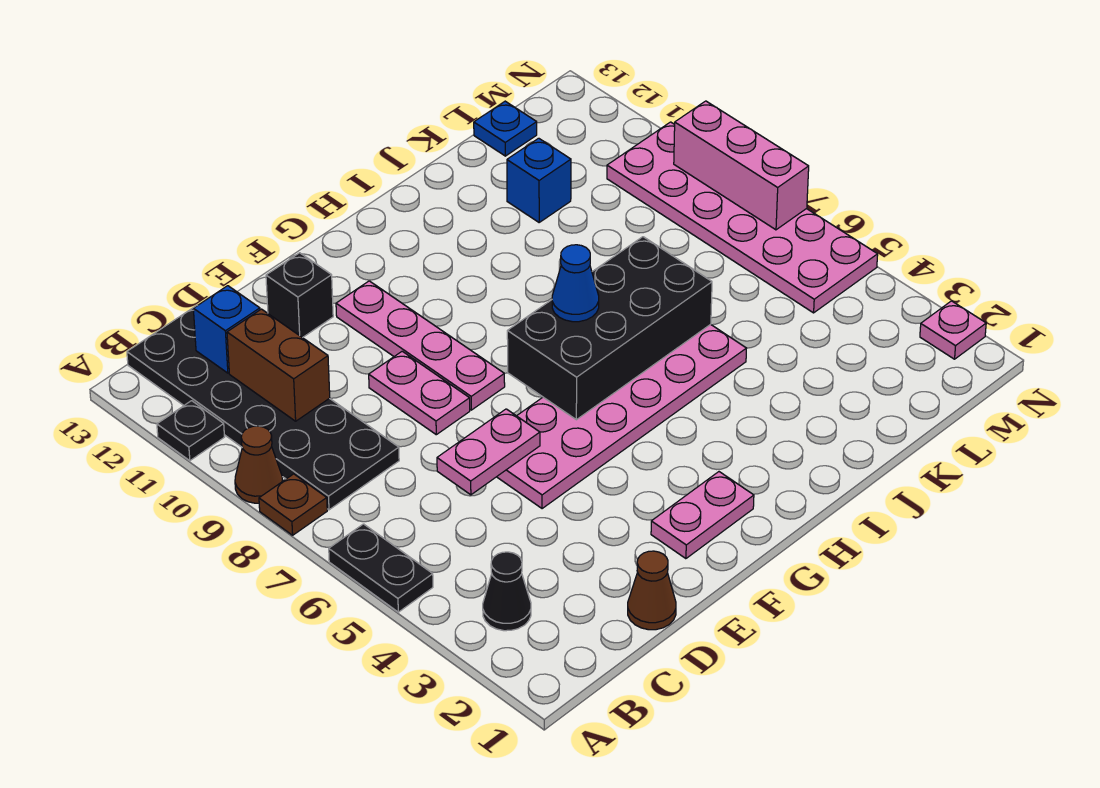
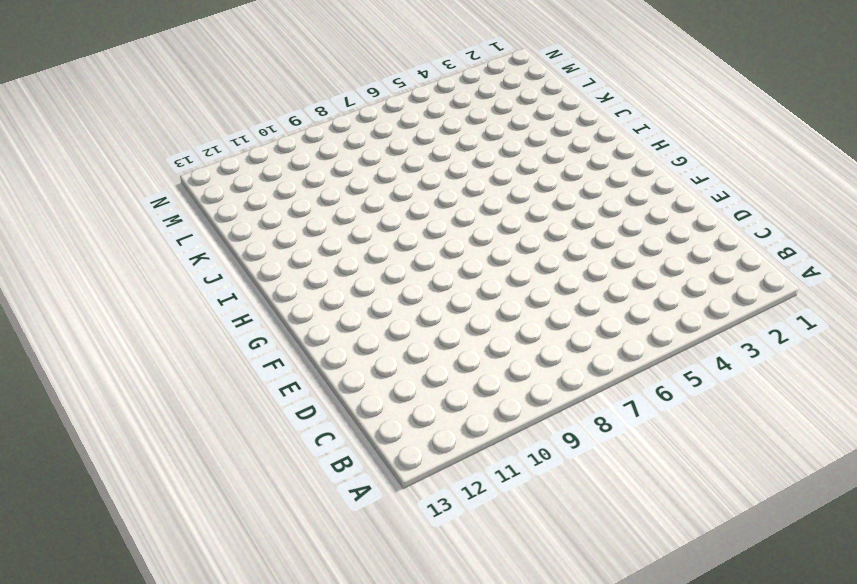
none -> black 1x2 plate [329,524,433,612]
none -> brown 1x1 plate [259,474,327,535]
none -> brown 1x1 cone [235,426,283,503]

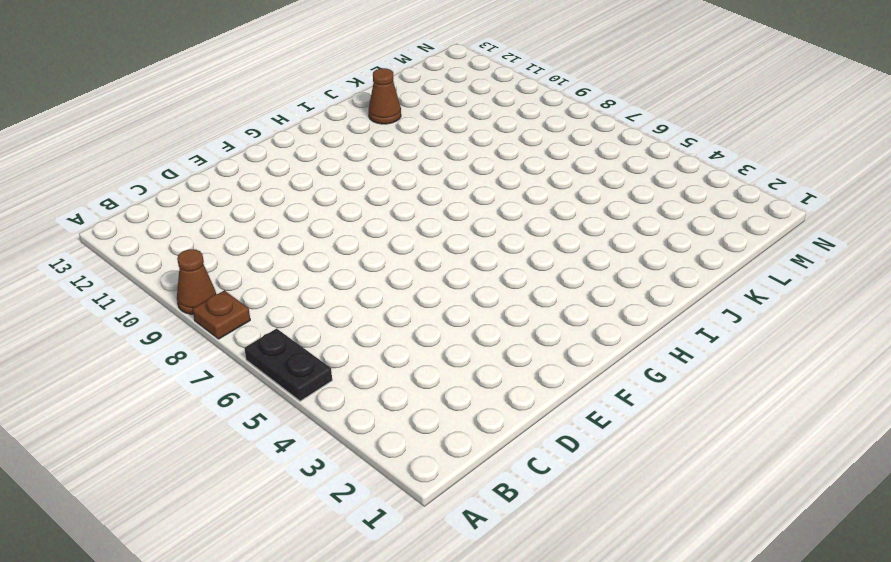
brown 1x1 cone [369,68,401,124] -> brown 1x1 cone moved to [628,551,676,630]
none -> black 1x1 plate [157,401,224,461]
none -> black 1x1 cone [483,552,531,631]
none -> black 2x6 plate [127,305,399,510]

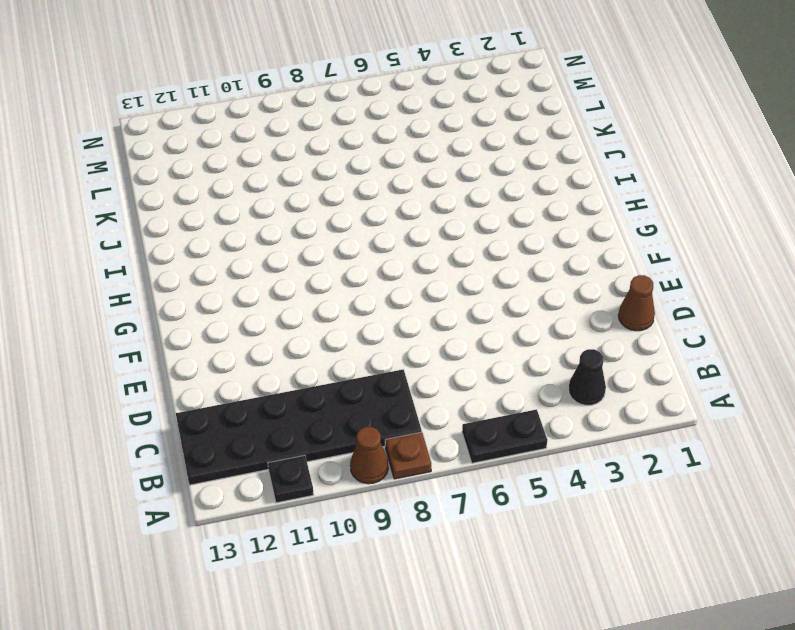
none -> pink 2x6 plate [497,324,747,509]
none -> pink 1x2 plate [369,351,470,435]
none -> black 1x1 brick [266,253,333,338]

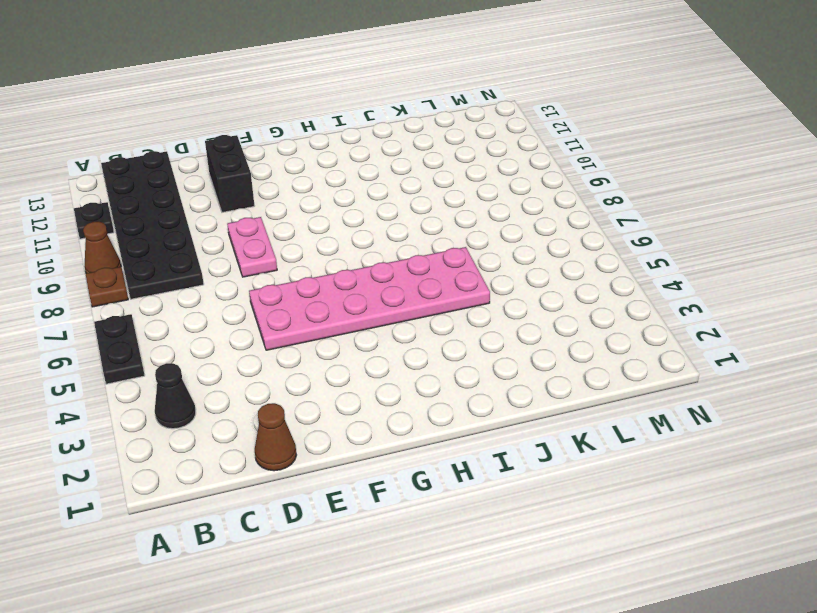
black 1x2 brick [205,135,254,212] -> black 1x1 brick [266,253,333,338]
none -> pink 1x2 plate [651,472,754,559]
none -> pink 1x4 plate [336,281,505,410]
none -> blue 1x1 brick [507,138,571,222]

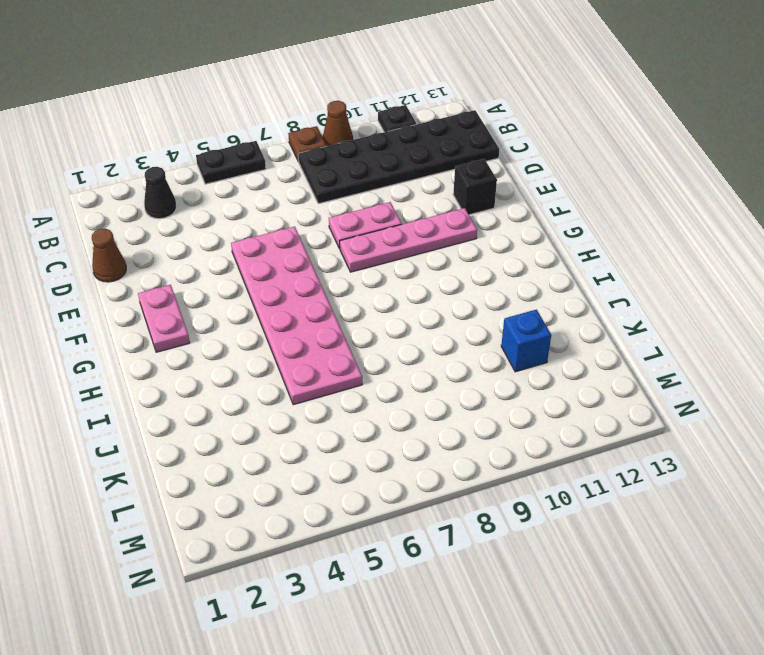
none -> blue 1x1 plate [474,101,537,156]
none -> pink 2x6 plate [607,122,878,313]
none -> pink 1x1 plate [920,301,986,359]

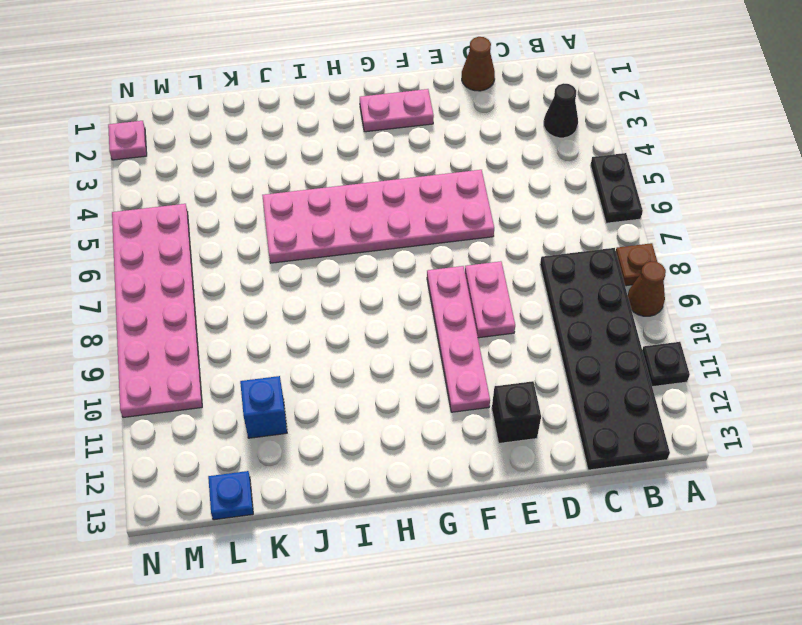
none -> brown 1x2 brick [227,309,330,421]
none -> blue 1x1 brick [193,286,260,373]
none -> pink 1x2 plate [437,409,540,495]

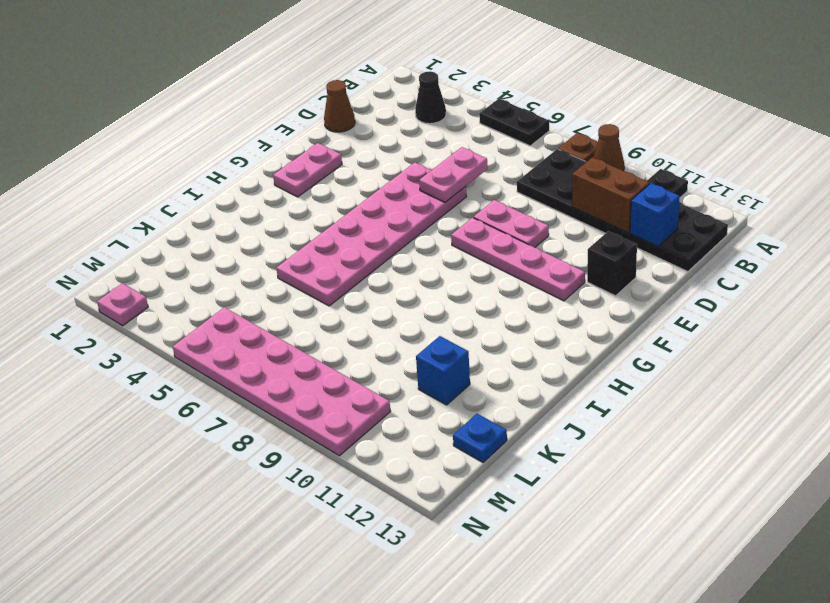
none -> black 2x4 brick [507,237,712,420]
none -> pink 1x3 brick [674,101,809,230]
none -> blue 1x1 cone [552,245,599,322]

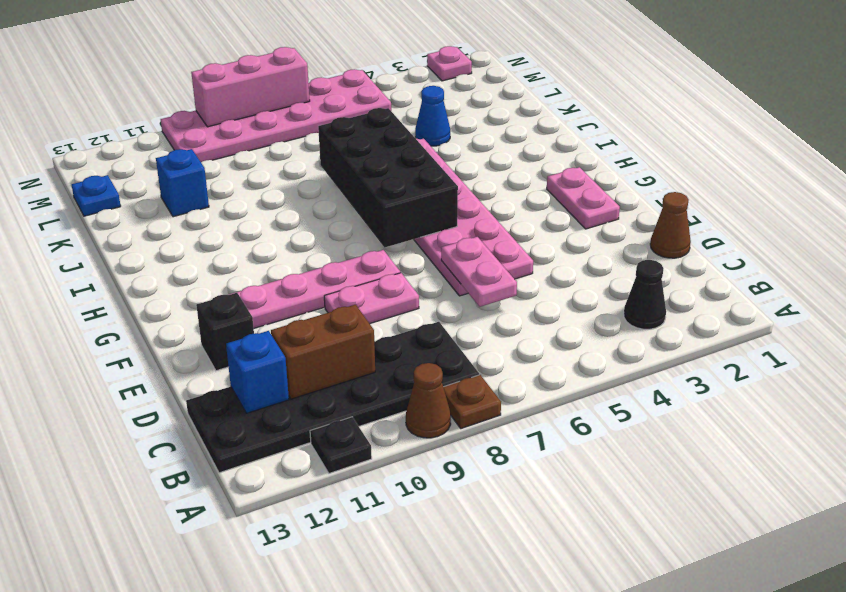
blue 1x1 cone [415,86,450,146] -> blue 1x1 cone moved to [552,245,599,322]
none -> black 1x2 plate [329,524,433,612]

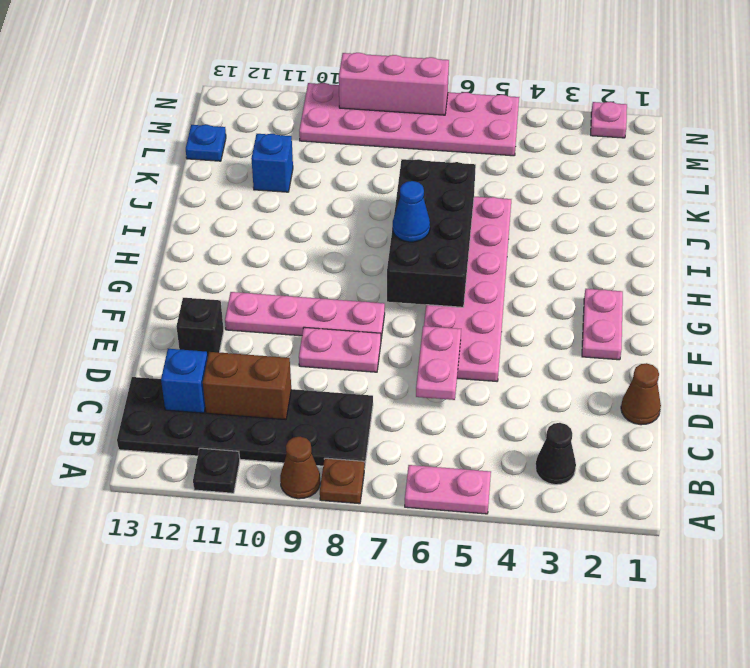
pink 1x2 plate [405,465,491,514] -> black 1x2 plate [329,524,433,612]

